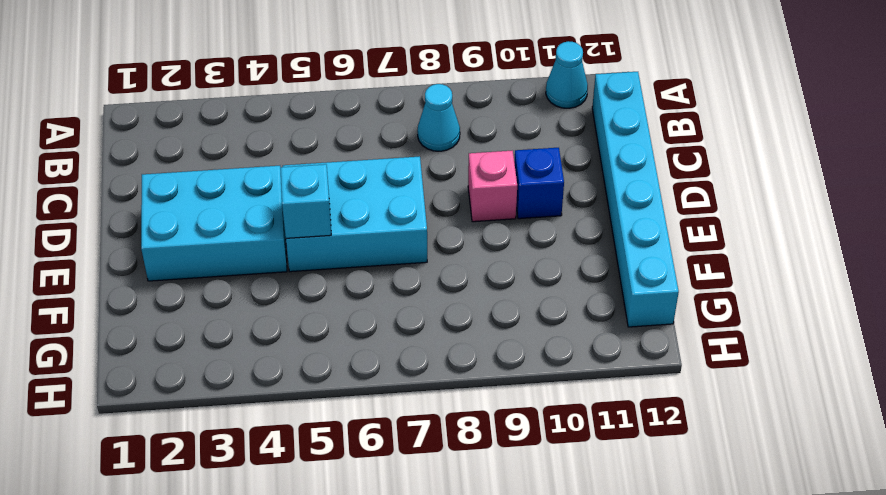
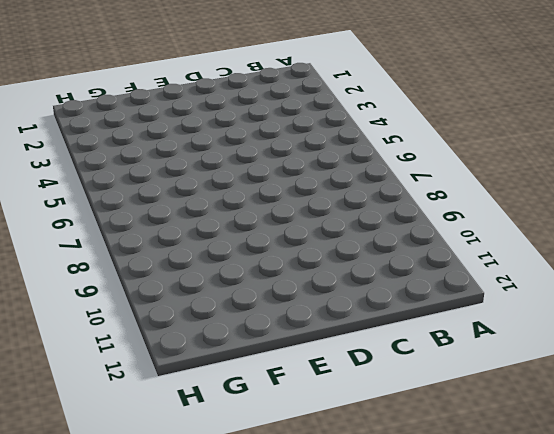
none -> cyan 1x1 cone [546,41,588,108]
none -> cyan 1x1 cone [417,84,460,151]

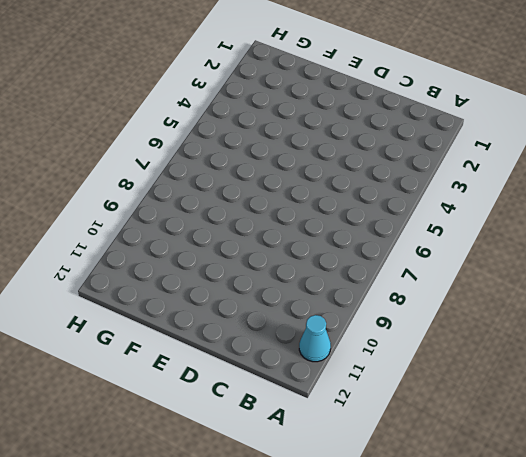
none -> cyan 1x1 cone [417,84,460,151]
none -> cyan 1x6 brick [592,72,679,327]

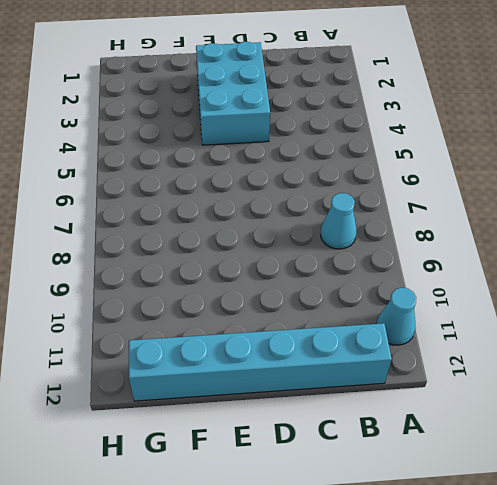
none -> cyan 2x3 brick [283,156,427,272]
none -> pink 1x1 brick [468,151,517,222]

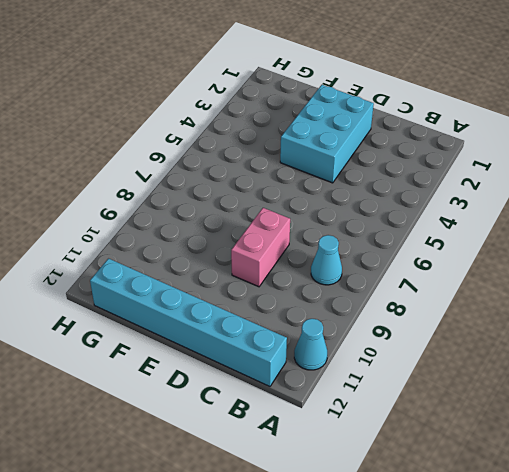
pink 1x2 brick [231,208,290,287] -> pink 1x1 brick [468,151,517,222]
none -> cyan 2x3 brick [283,156,427,272]
none -> blue 1x1 brick [514,148,564,219]

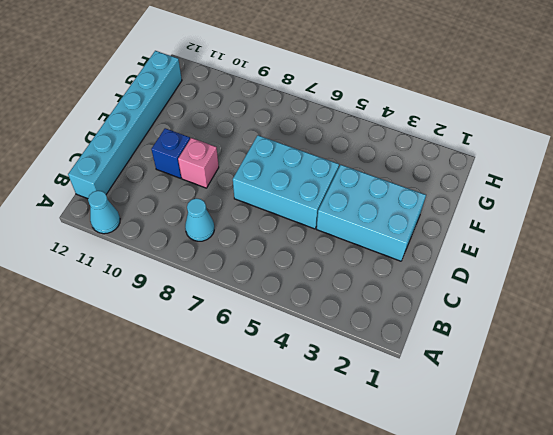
none -> cyan 1x1 brick [280,164,331,238]

